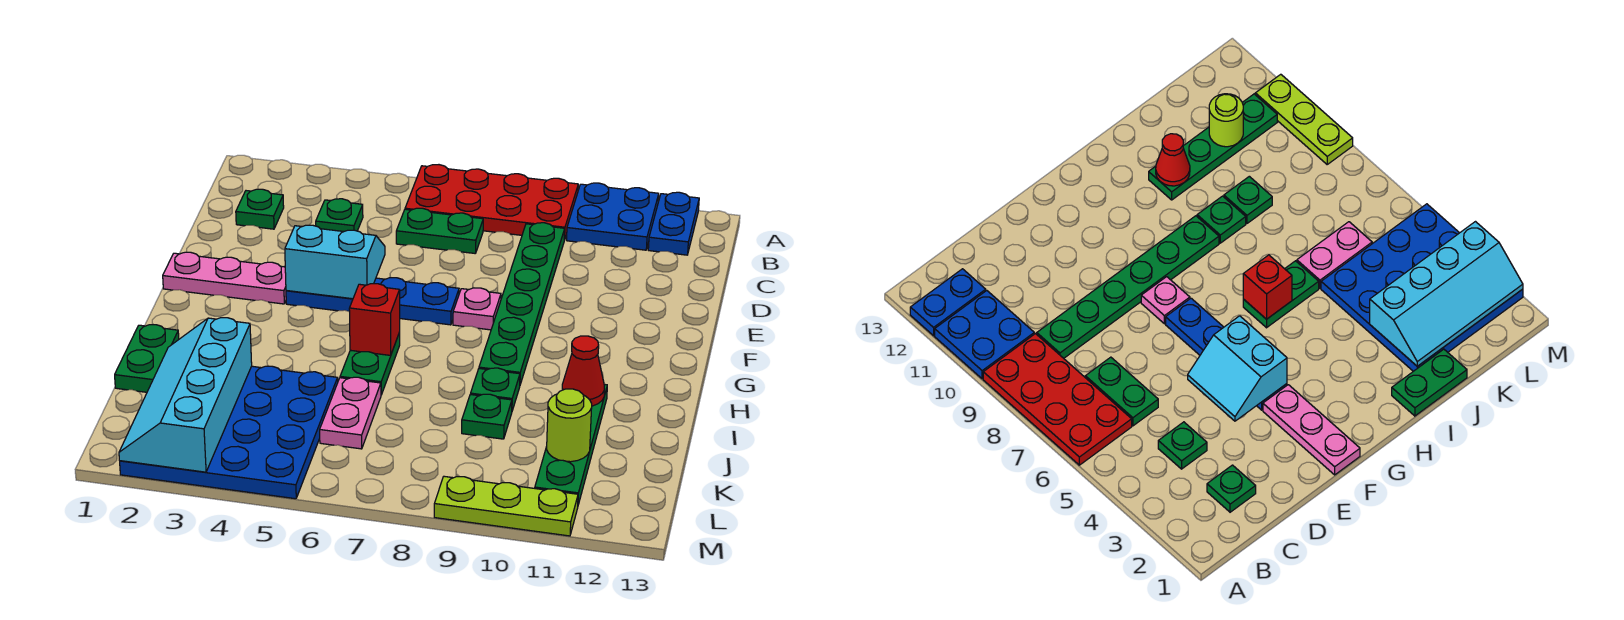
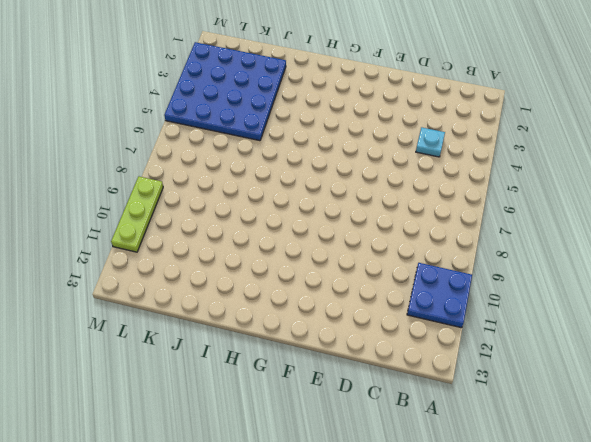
cyan 1x1 plate [416,127,445,157] -> green 1x1 plate [316,199,363,232]
none -> red 2x4 plate [405,165,578,240]
none -> blue 1x2 plate [648,192,699,255]
none -> green 1x1 plate [236,189,284,229]

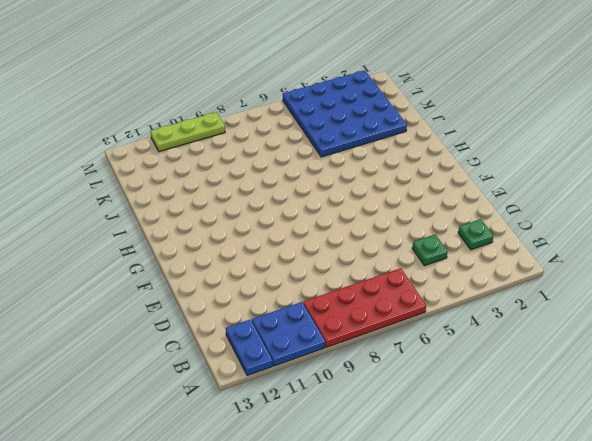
none -> green 1x2 plate [396,208,483,253]
none -> green 1x6 plate [479,223,565,384]
none -> pink 1x3 plate [163,252,286,304]

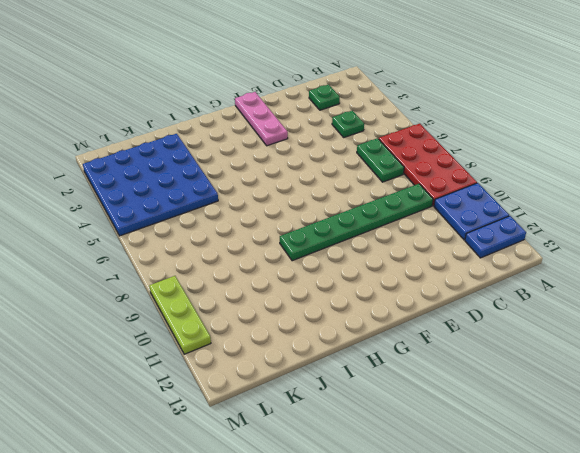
none -> blue 1x4 plate [286,278,459,325]
none -> pink 1x1 plate [453,288,501,330]
none -> green 1x2 plate [340,333,400,395]

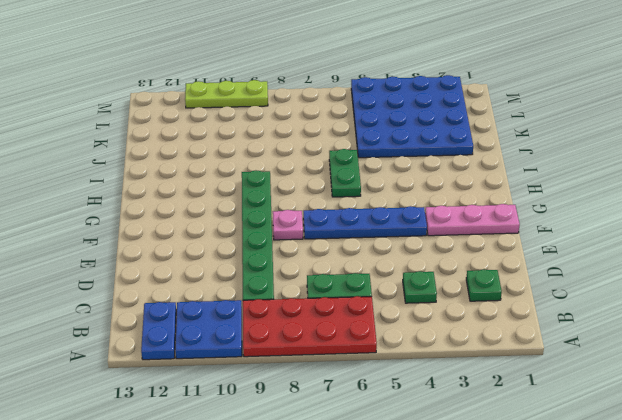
none -> green 1x2 plate [115,325,179,392]
none -> green 1x1 plate [471,368,520,411]
none -> green 1x4 plate [535,384,607,505]

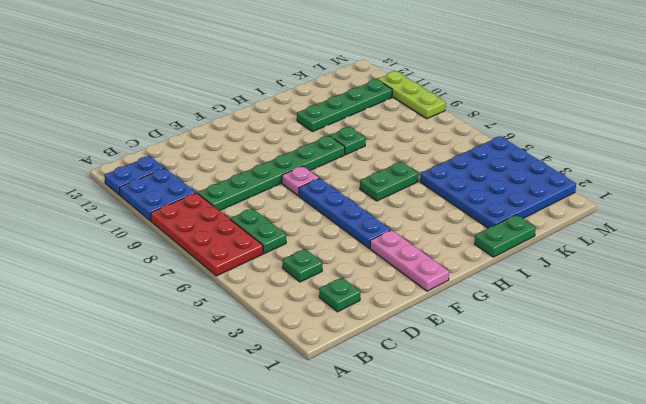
none -> pink 1x2 plate [320,377,381,449]
none -> green 1x1 plate [462,394,512,439]
none -> cyan 2x2 slope [285,225,385,299]

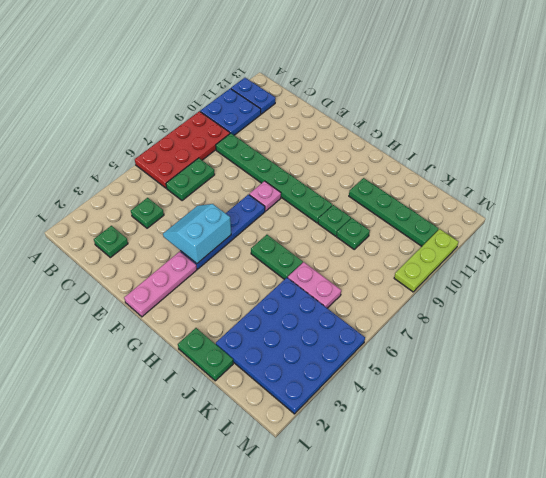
none -> red 1x1 brick [349,284,400,355]
none -> red 1x1 cone [562,336,604,406]
none -> cyan 2x4 slope [119,318,252,472]

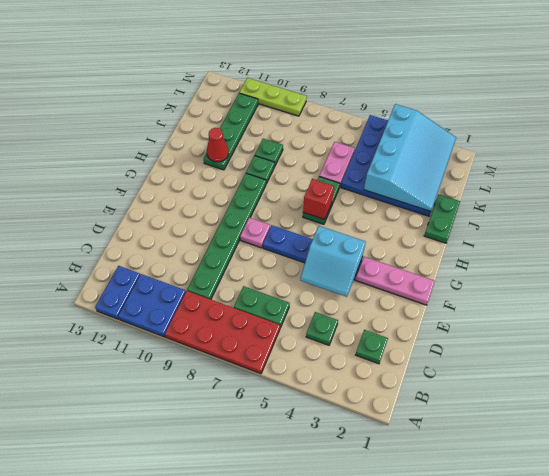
cyan 3x4 slope [364,104,456,211] -> cyan 2x4 slope [119,318,252,472]
none -> lime 1x1 round brick [547,389,592,462]

